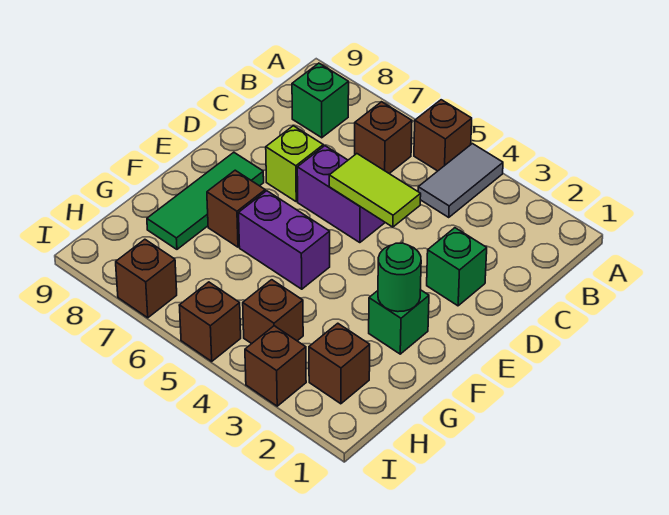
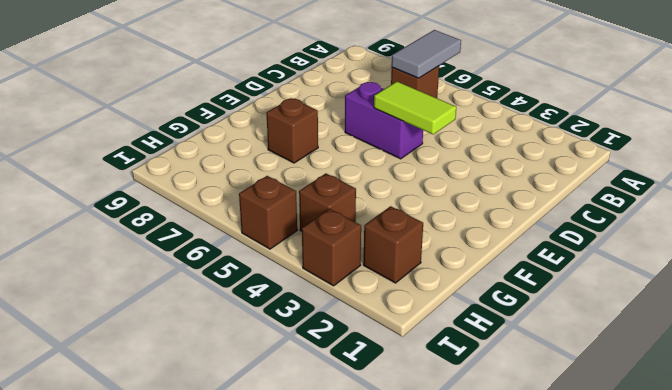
grey 1x2 tile [392,30,461,78] -> grey 1x2 tile moved to [418,144,503,217]
none -> brown 1x1 brick [414,100,472,171]
none -> green 1x1 brick [292,63,349,138]
none -> green 1x1 brick [427,228,487,306]

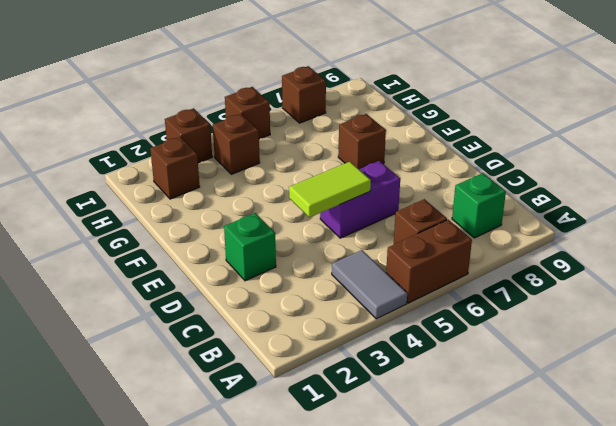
brown 1x2 brick [386,220,472,303] -> brown 1x1 brick [414,100,472,171]
none -> lime 1x1 brick [266,126,323,201]
none -> green 1x3 tile [147,152,264,249]
none -> green 1x1 brick [369,290,429,354]

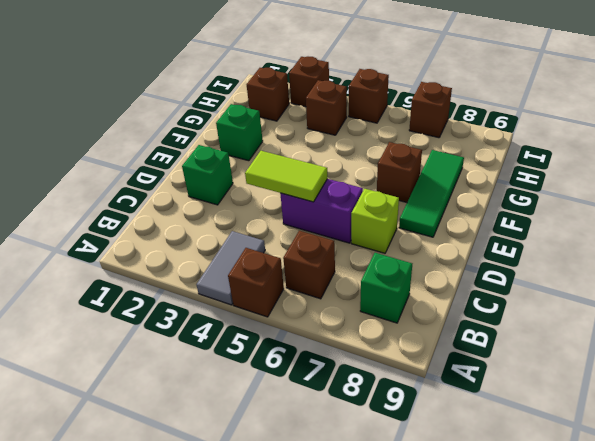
none -> purple 1x2 brick [239,191,330,289]
none -> green 1x1 round brick [378,243,421,312]

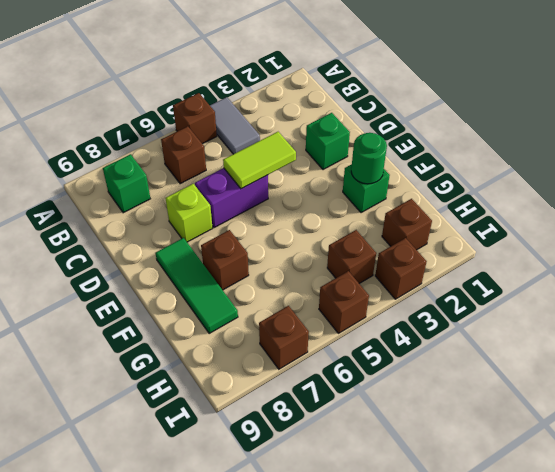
none -> purple 1x2 brick [239,191,330,289]

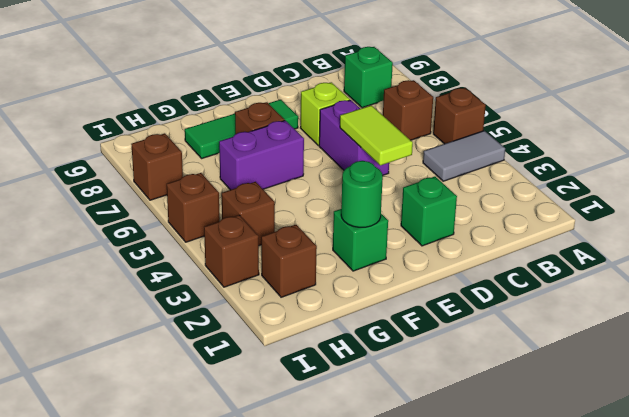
purple 1x2 brick [219,120,304,190] -> purple 1x2 brick turned to [239,191,330,289]

